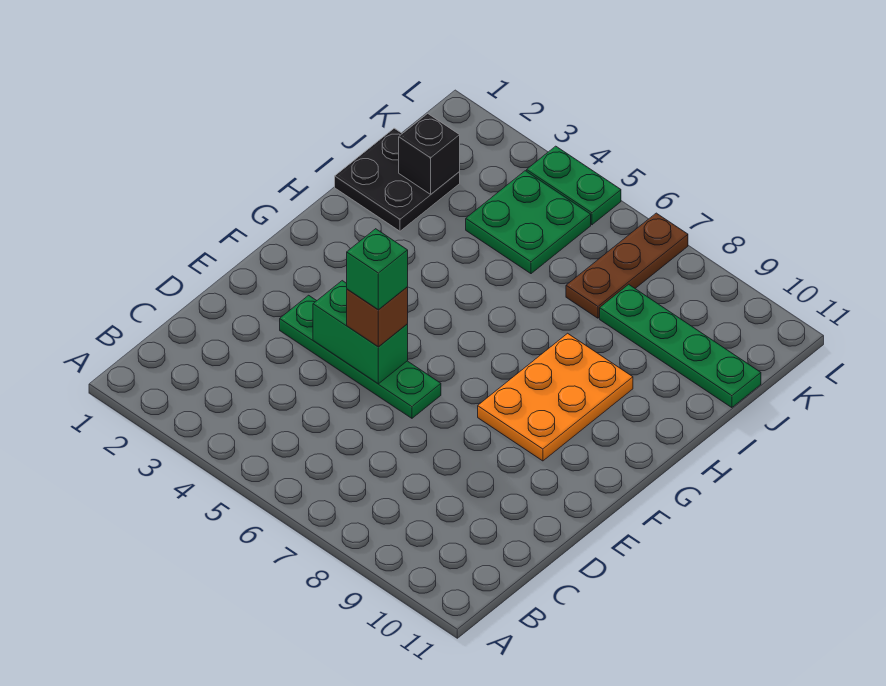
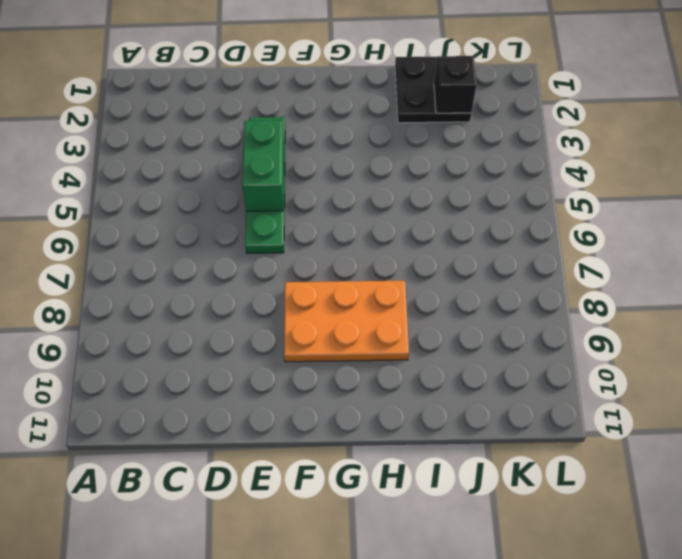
none -> green 2x2 plate [466,171,591,274]
none -> brown 1x3 plate [566,213,688,318]

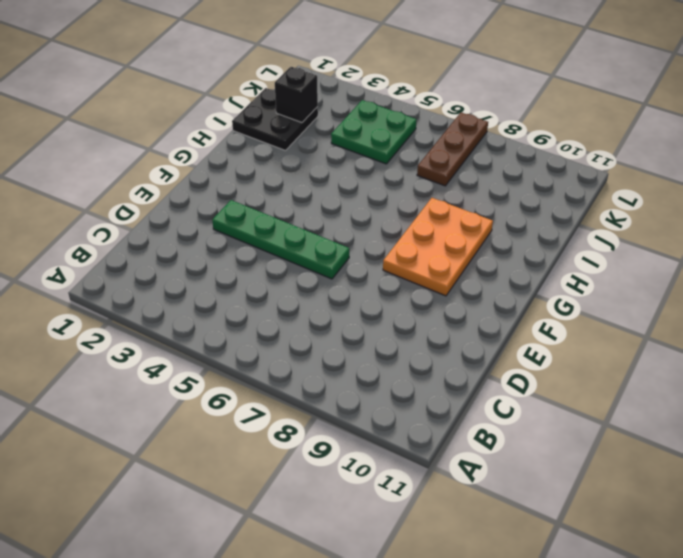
none -> green 1x4 plate [600,284,761,408]
none -> green 1x2 plate [527,146,621,225]

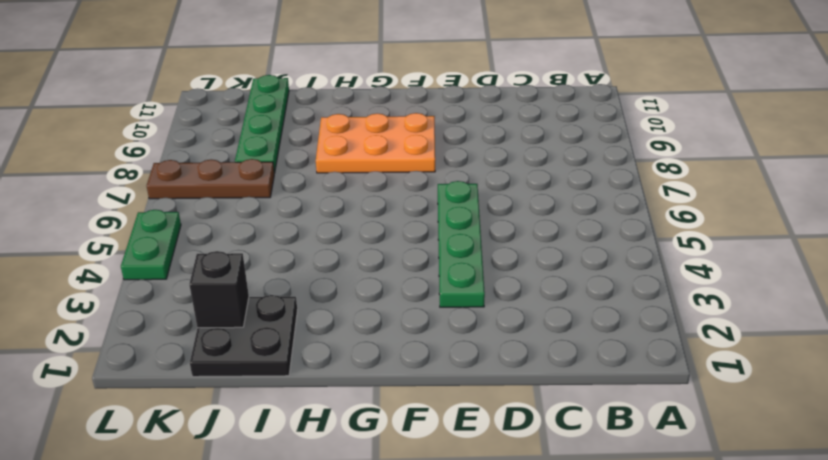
none -> green 2x2 plate [466,171,591,274]
none -> green 1x2 brick [313,281,408,384]

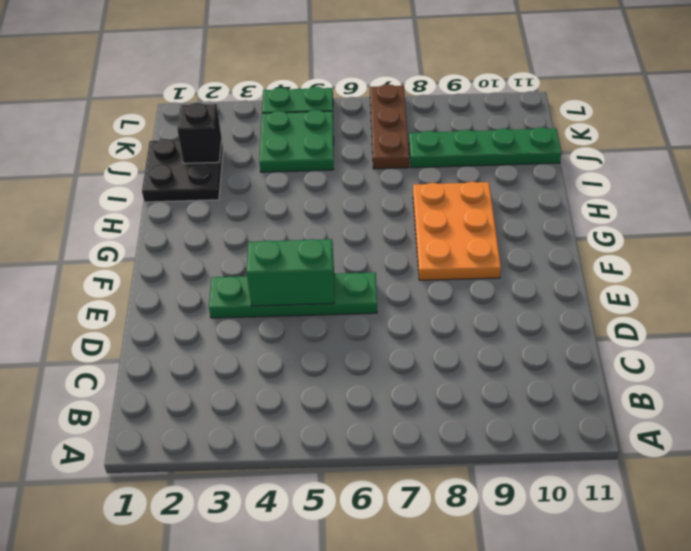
none -> brown 1x1 brick [347,287,408,347]
none -> green 1x1 brick [347,229,408,310]

